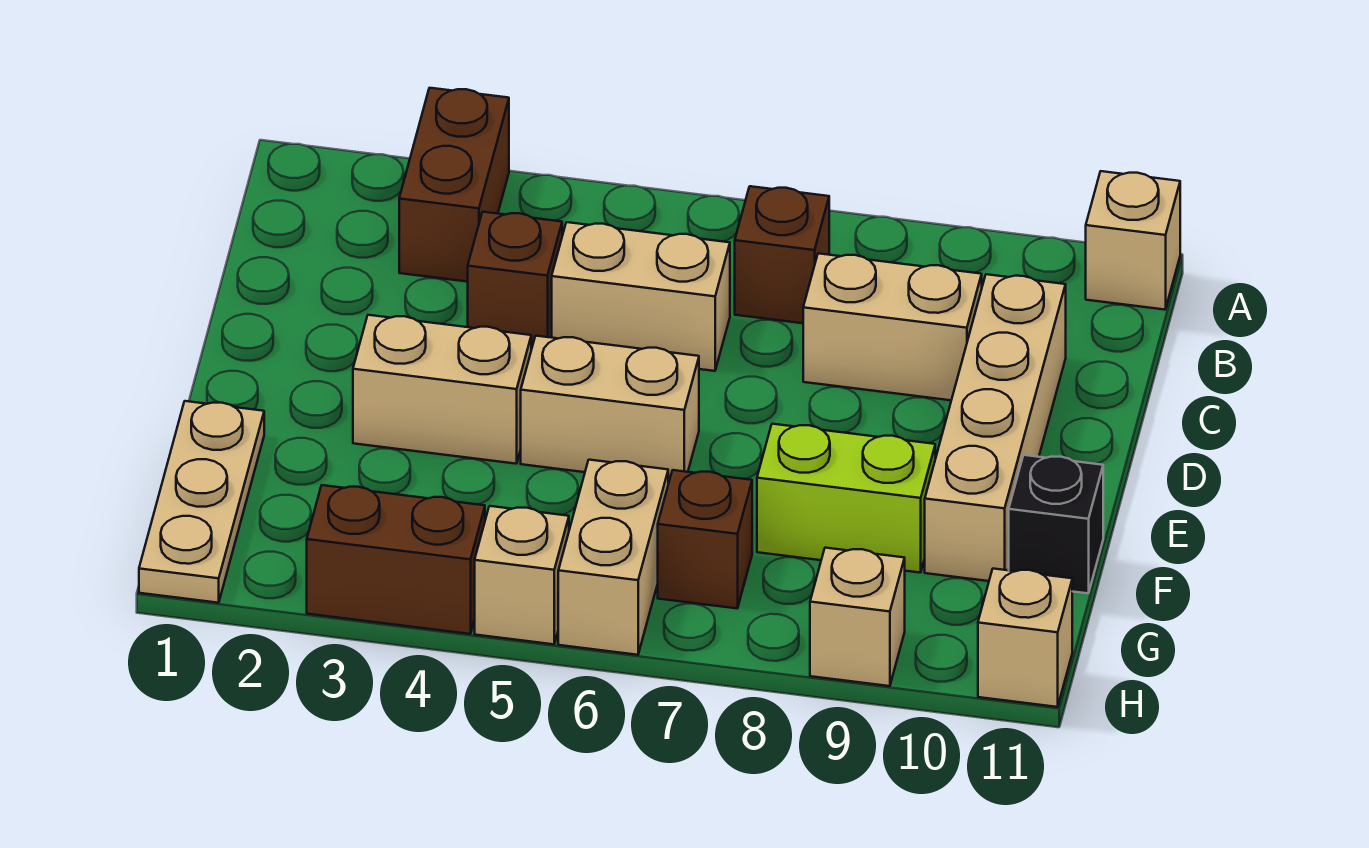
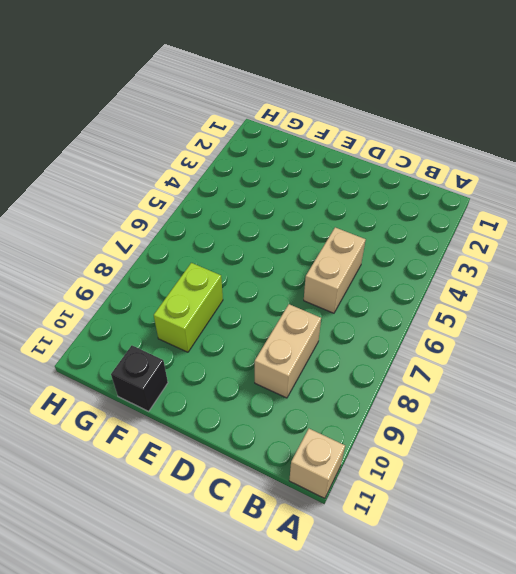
none -> brown 1x2 brick [399,88,509,282]
none -> brown 1x1 brick [735,186,829,323]
none -> brown 1x1 brick [468,212,562,348]

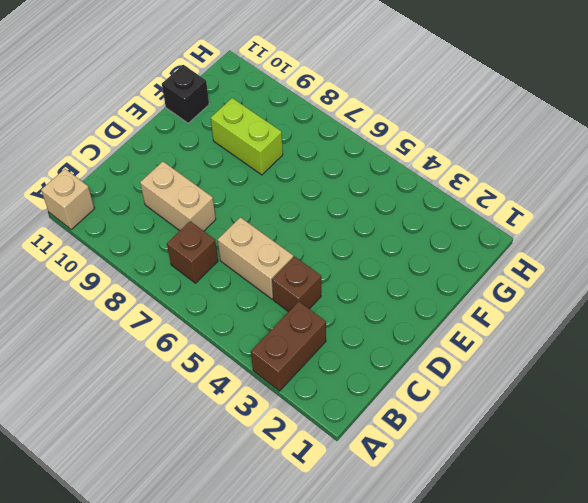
none -> tan 1x4 brick [925,274,1066,581]
none -> tan 1x2 brick [353,315,531,464]
none -> tan 1x2 brick [521,336,699,483]

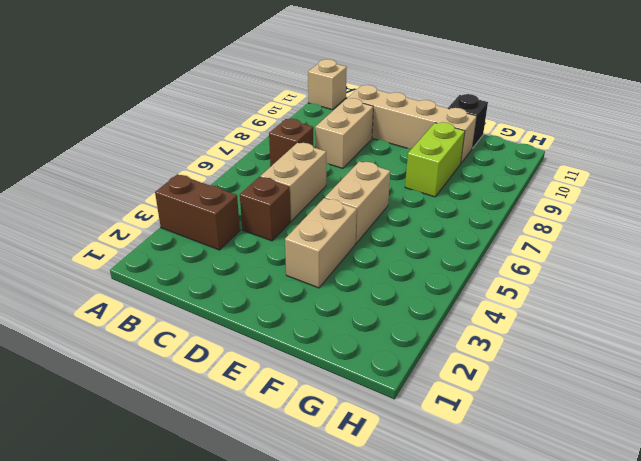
none -> tan 1x3 plate [139,401,264,603]
none -> tan 1x2 brick [558,460,668,655]
none -> brown 1x1 brick [658,470,752,608]

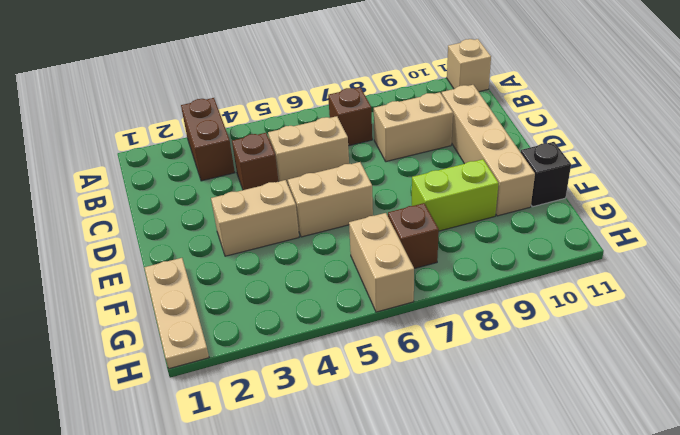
none -> brown 1x2 brick [307,485,485,634]
none -> tan 1x1 brick [475,506,569,644]
none -> tan 1x1 brick [810,548,905,686]

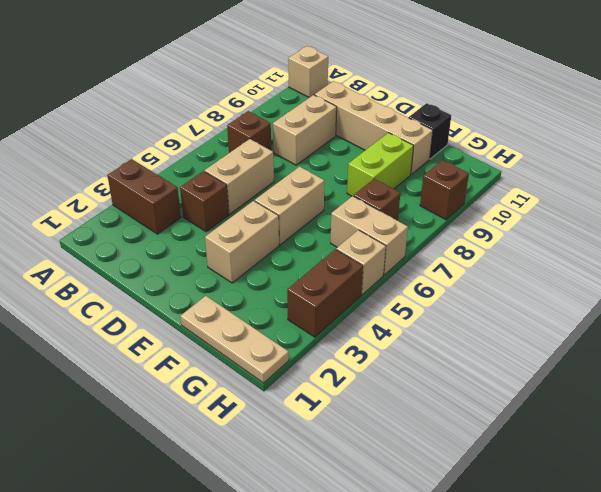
brown 1x1 brick [420,160,469,220] -> tan 1x1 brick [810,548,905,686]
none -> tan 1x1 brick [978,569,1072,707]

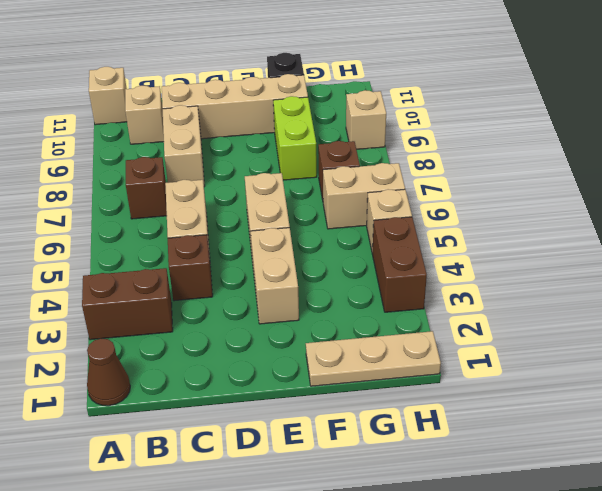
brown 1x1 cone [87,338,130,406] -> none
tan 1x1 brick [125,86,164,144] -> tan 1x1 brick moved to [978,569,1072,707]

